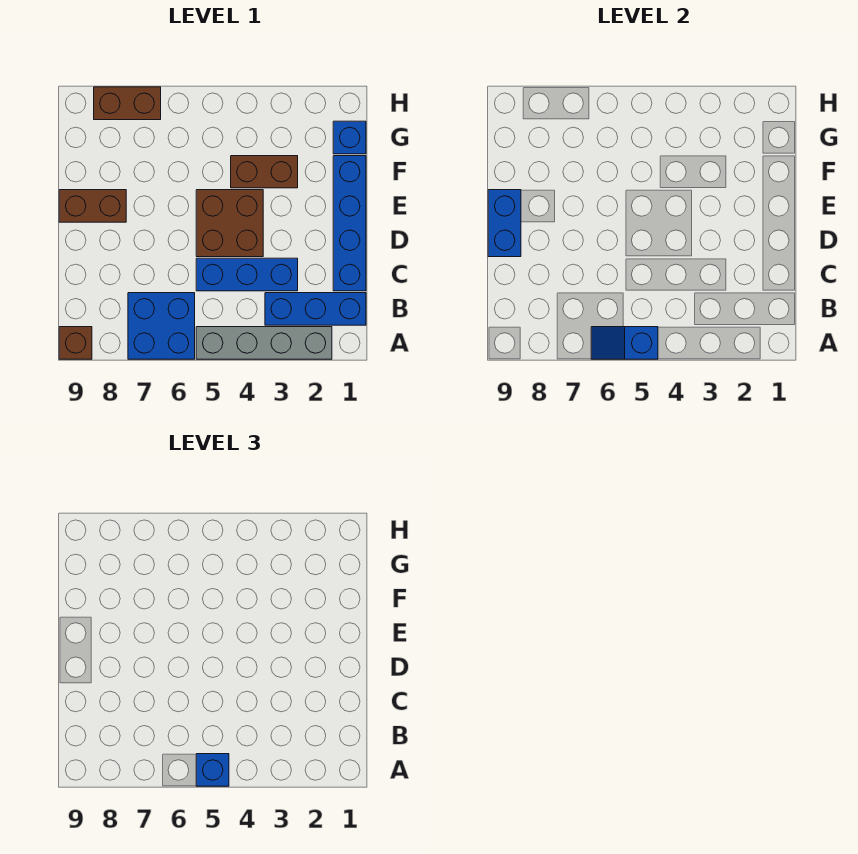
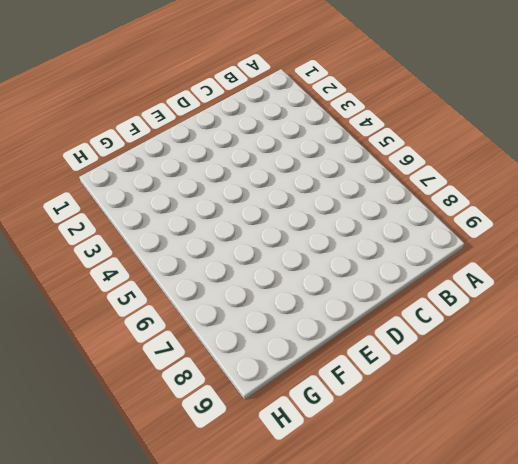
none -> grey 1x4 brick [196,327,332,359]
none -> blue 2x2 brick [128,293,195,359]
none -> brown 1x1 brick [59,327,92,359]

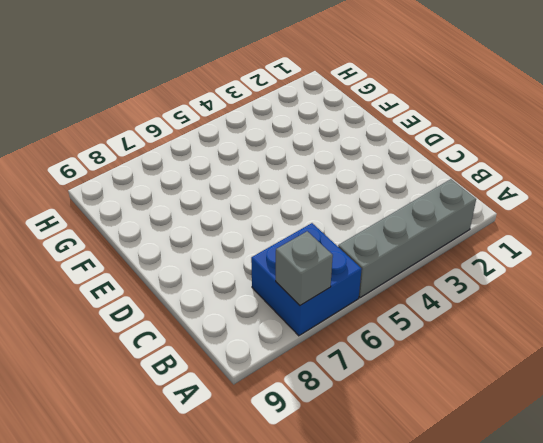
grey 1x1 brick [276,231,333,305] -> none
none -> brown 1x1 brick [59,327,92,359]
none -> blue 1x3 brick [265,293,366,325]
none -> blue 1x4 brick [333,156,366,291]

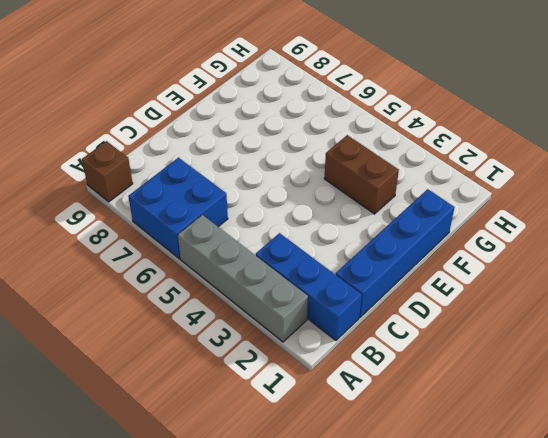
none -> blue 1x3 brick [196,258,298,291]
none -> brown 2x2 brick [196,190,263,257]
none -> brown 1x2 brick [59,190,126,222]

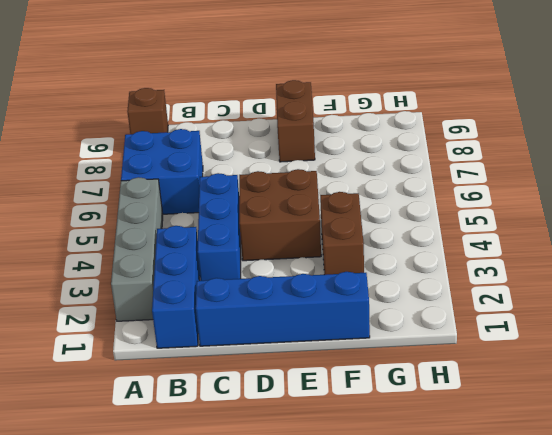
none -> blue 1x1 brick [333,121,366,154]
none -> brown 1x2 brick [94,87,161,120]
none -> blue 1x2 slope [591,327,658,359]

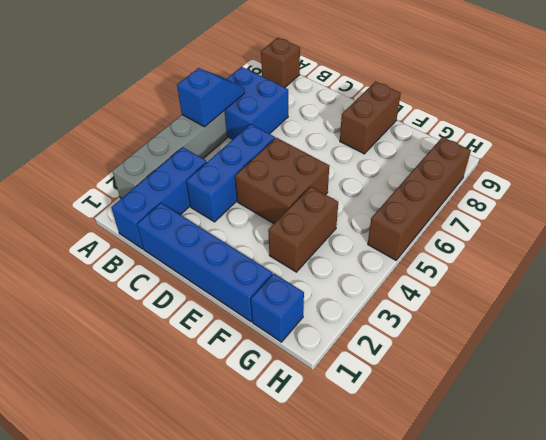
brown 1x4 brick [368,137,471,260] -> brown 1x2 brick [94,87,161,120]
none -> blue 1x2 brick [488,190,521,257]
none -> blue 1x1 brick [196,754,229,786]

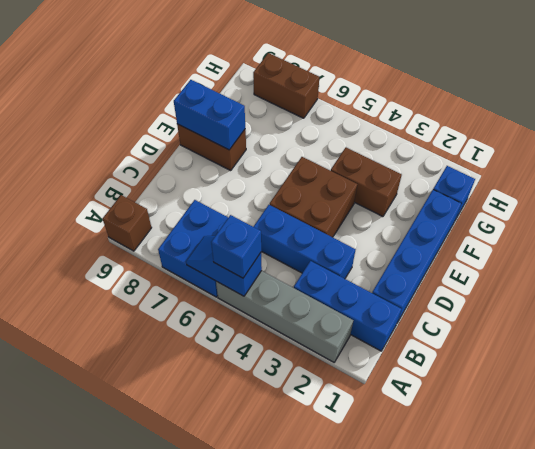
blue 1x2 brick [174,80,245,150] -> blue 1x2 brick turned to [488,190,521,257]

